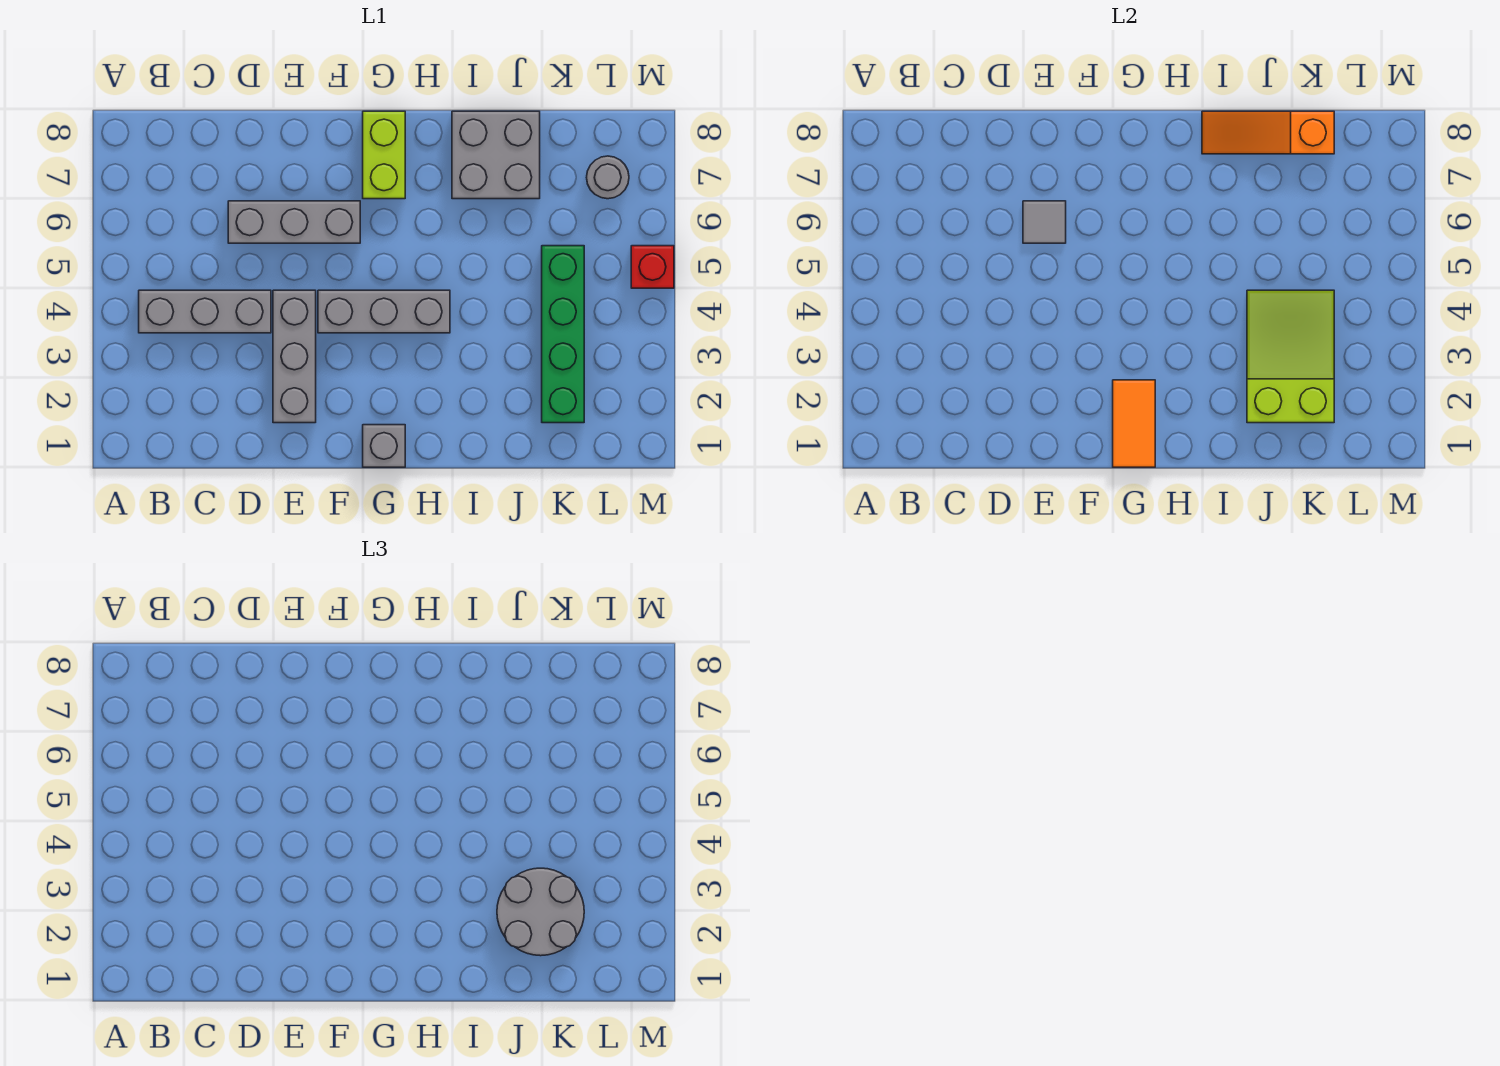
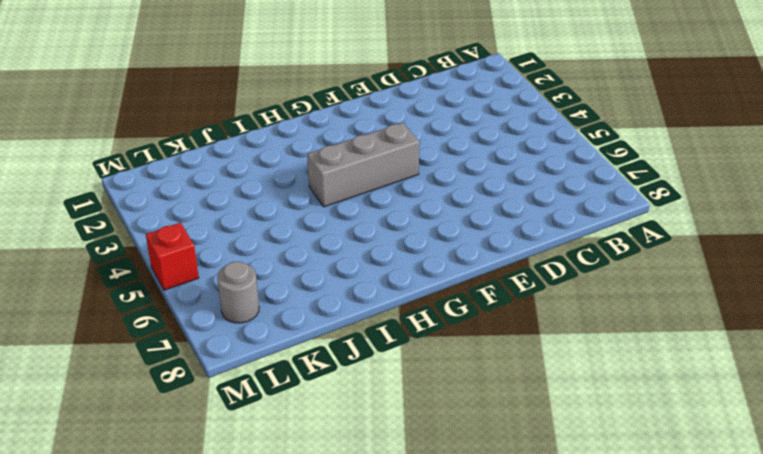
none -> grey 1x3 brick [139,290,271,333]
none -> grey 1x3 brick [228,201,360,243]
none -> grey 1x3 brick [273,290,316,423]

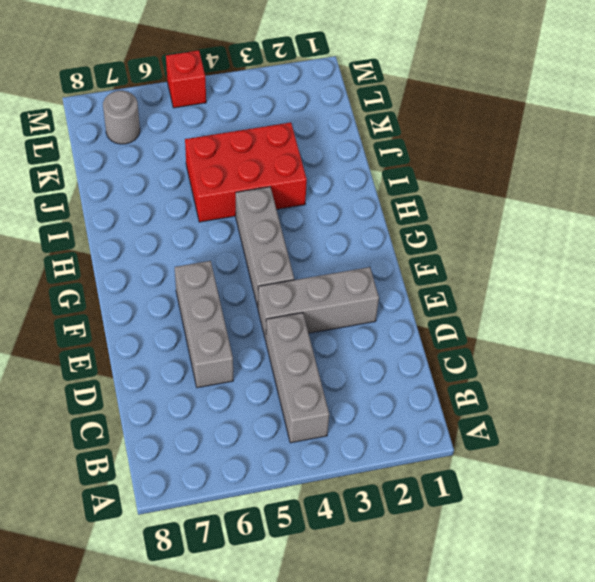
red 2x3 brick [185,122,307,222] -> none
none -> grey 1x1 brick [363,425,405,467]
none -> lime 1x2 brick [363,111,405,199]
none -> grey 2x2 brick [452,111,540,199]

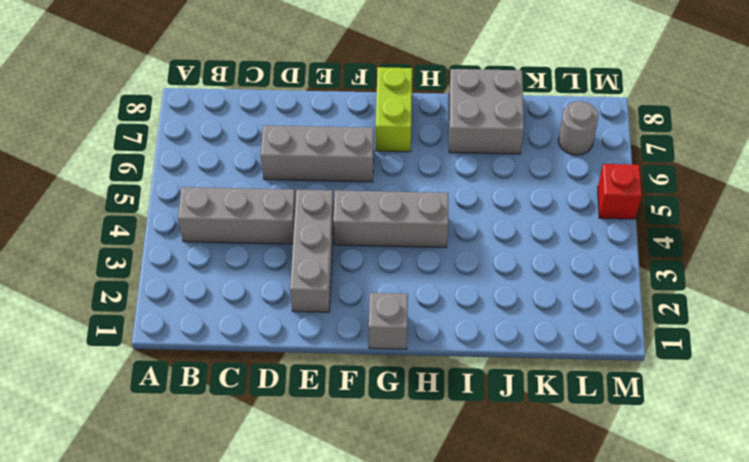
none -> green 1x4 brick [542,246,584,423]
none -> grey 1x1 tile [1023,201,1066,243]
none -> orange 1x2 tile [1113,380,1155,467]

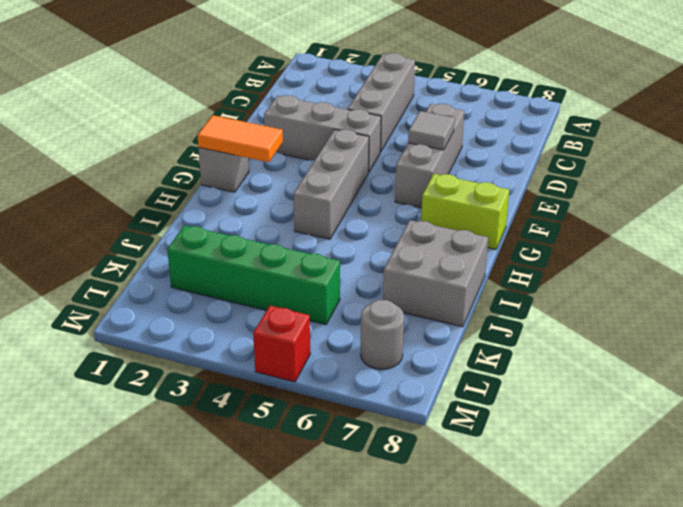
none -> orange 1x3 slope [1202,111,1334,154]
none -> lime 2x3 slope [1247,290,1334,423]
none -> grey 2x2 round brick [497,868,584,956]

